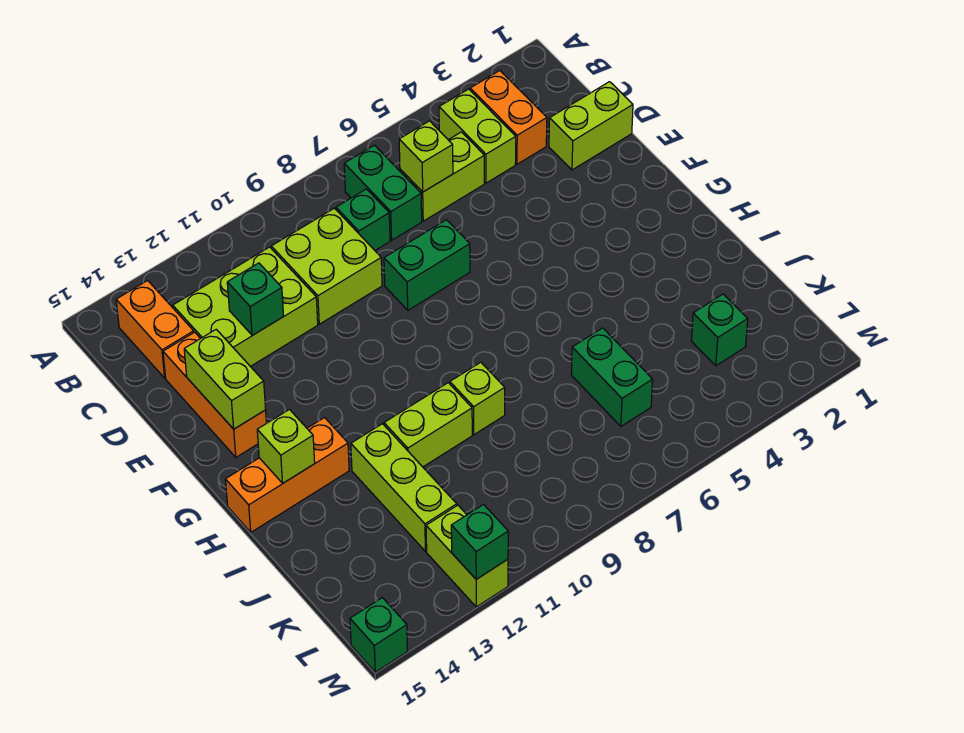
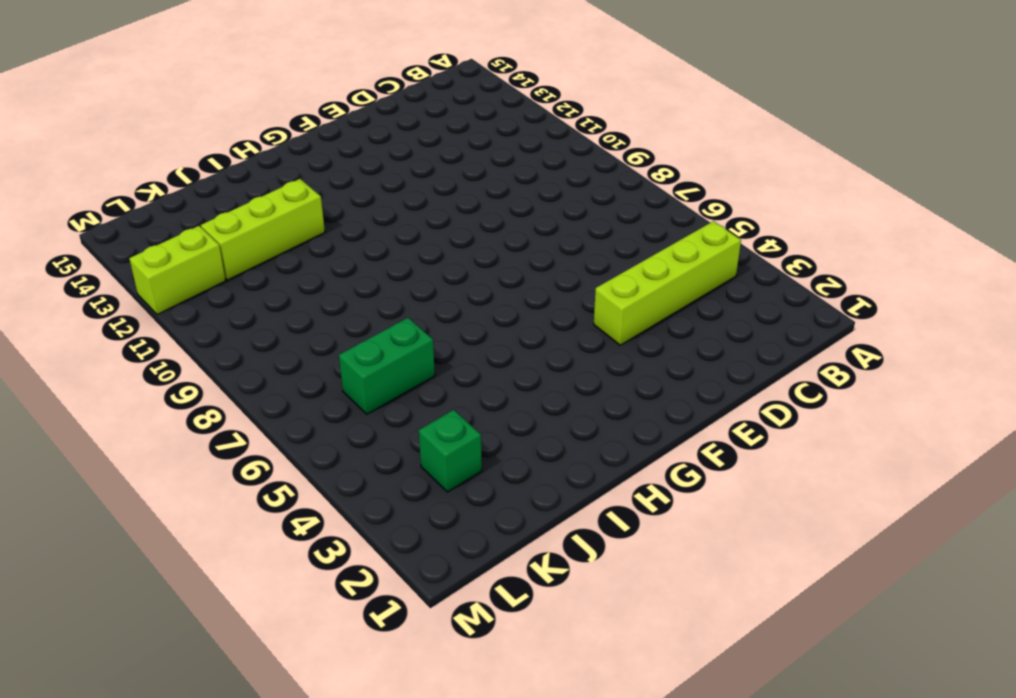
lime 1x4 brick [594,221,741,345] -> lime 1x2 brick [439,89,516,183]
none -> orange 1x2 brick [470,71,547,164]
none -> green 1x2 brick [344,145,422,240]
none -> orange 1x2 brick [116,280,194,378]

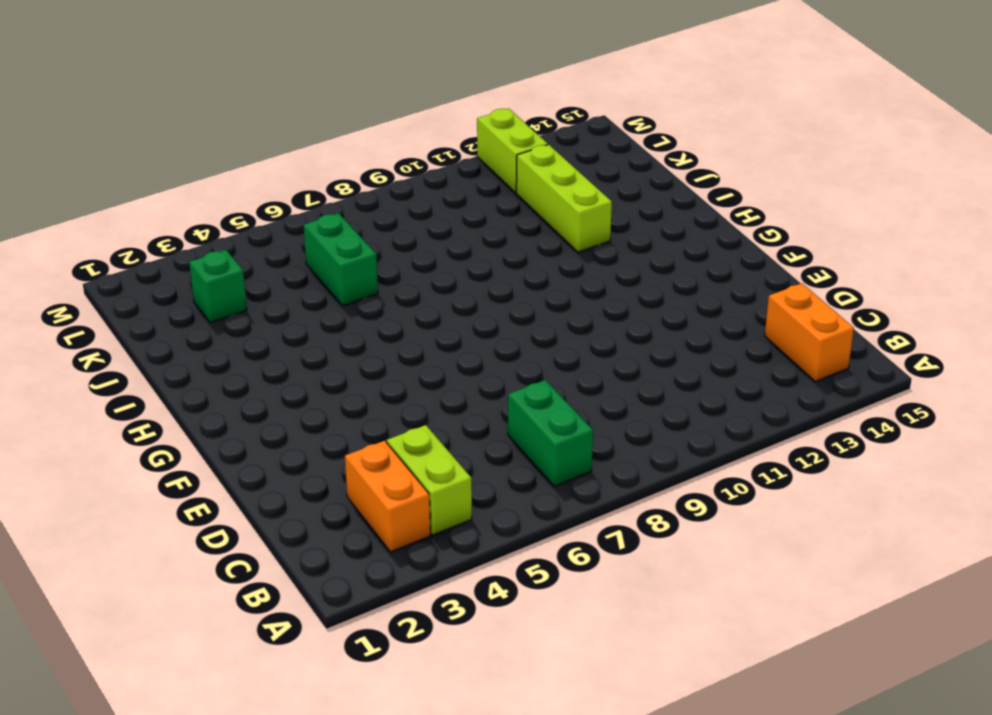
none -> lime 1x2 brick [400,132,484,221]
none -> green 1x1 brick [336,189,390,250]
none -> lime 2x2 brick [271,208,382,324]

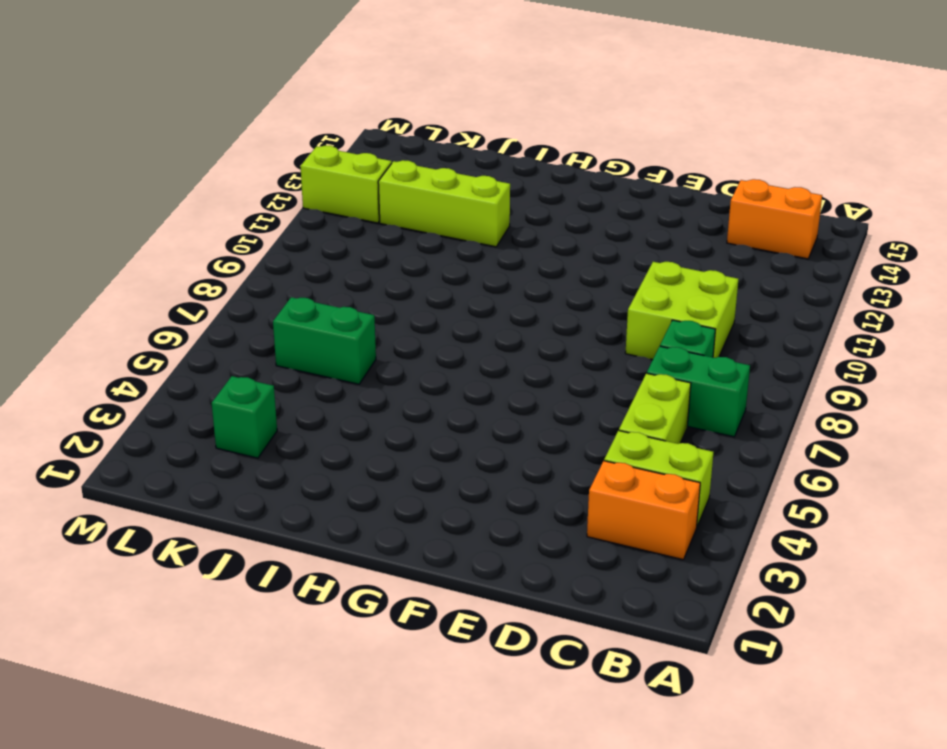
none -> lime 2x3 brick [173,247,318,366]
none -> lime 1x2 brick [549,82,633,170]
none -> orange 1x3 brick [163,332,266,457]

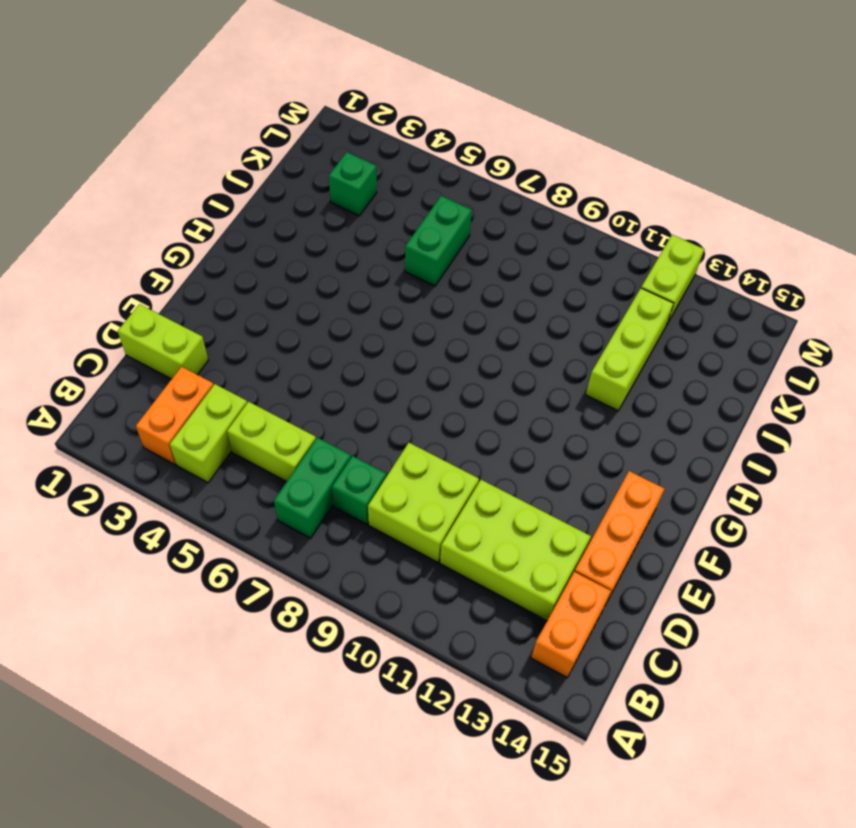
none -> green 1x2 brick [384,220,470,310]
none -> orange 1x3 brick [225,418,349,532]
none -> lime 1x1 brick [450,362,505,435]

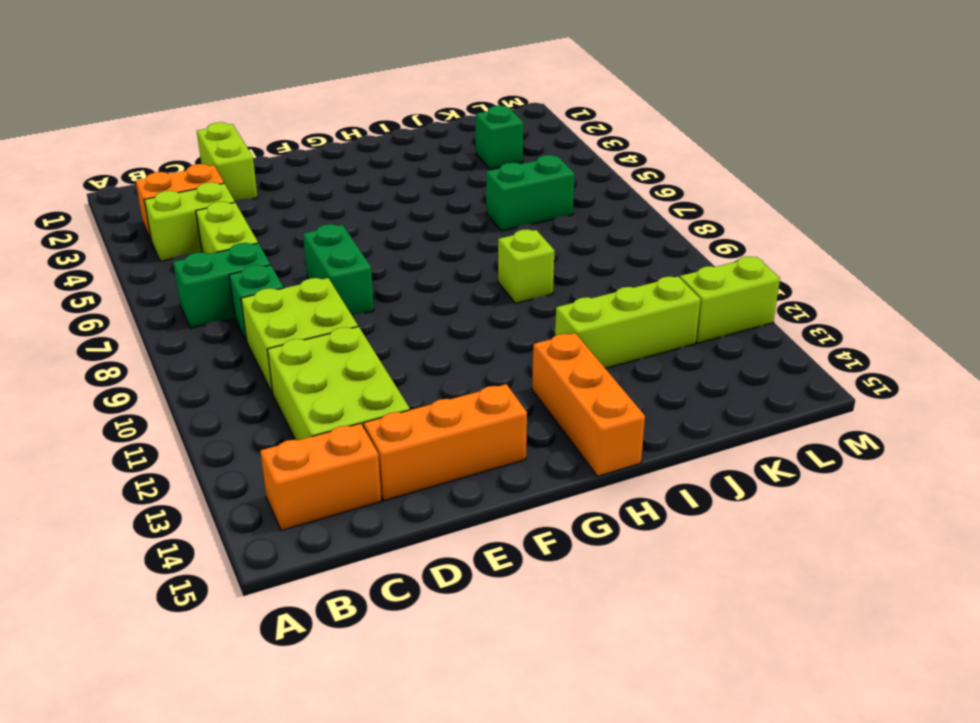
none -> lime 1x2 brick [384,383,472,467]
none -> green 1x1 brick [350,598,408,672]
none -> lime 1x1 brick [399,121,453,192]

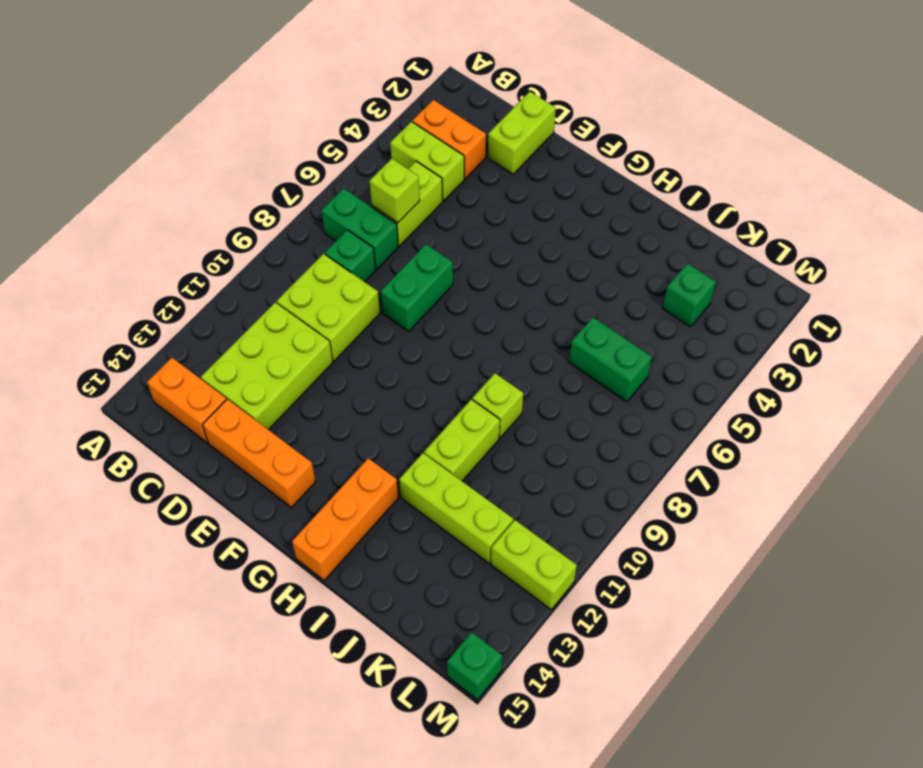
none -> green 1x1 brick [227,263,284,335]
none -> lime 1x2 brick [184,329,266,429]
none -> lime 1x1 brick [257,410,315,483]

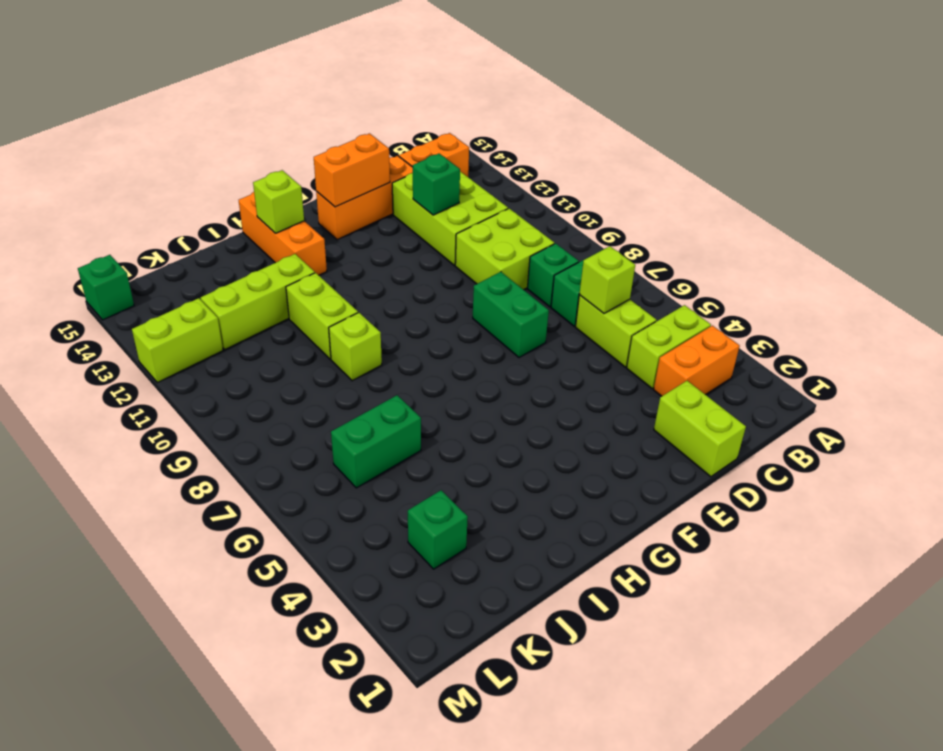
orange 1x2 brick [314,133,390,207] -> lime 1x2 brick [184,329,266,429]
none -> green 1x1 brick [451,505,508,579]

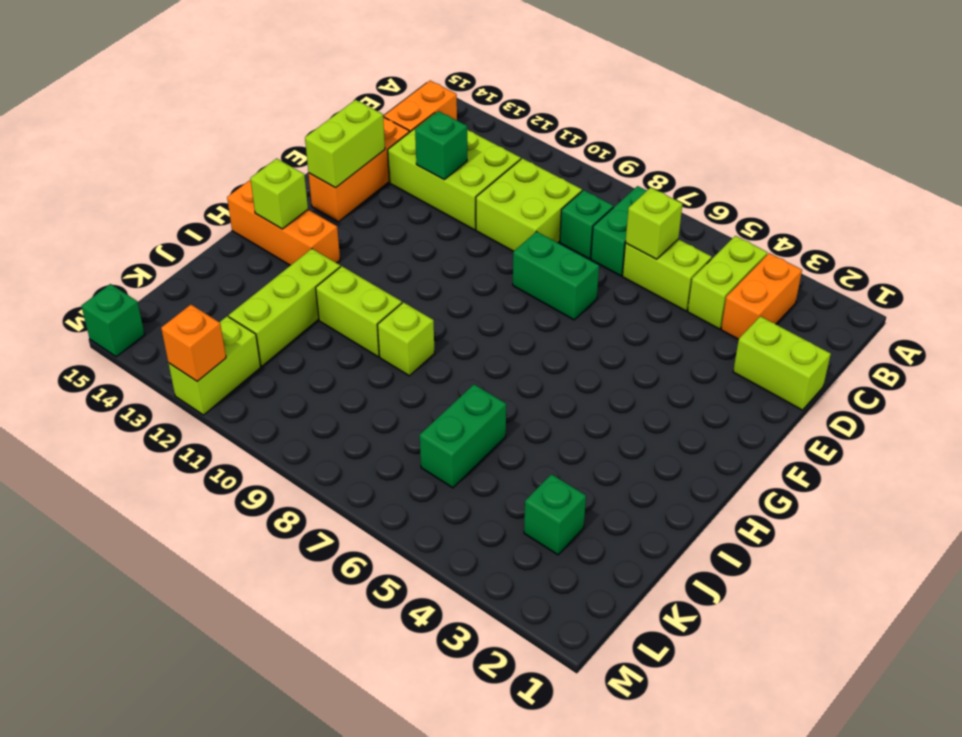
orange 1x1 brick [161,305,226,381] -> green 1x1 brick [451,505,508,579]

